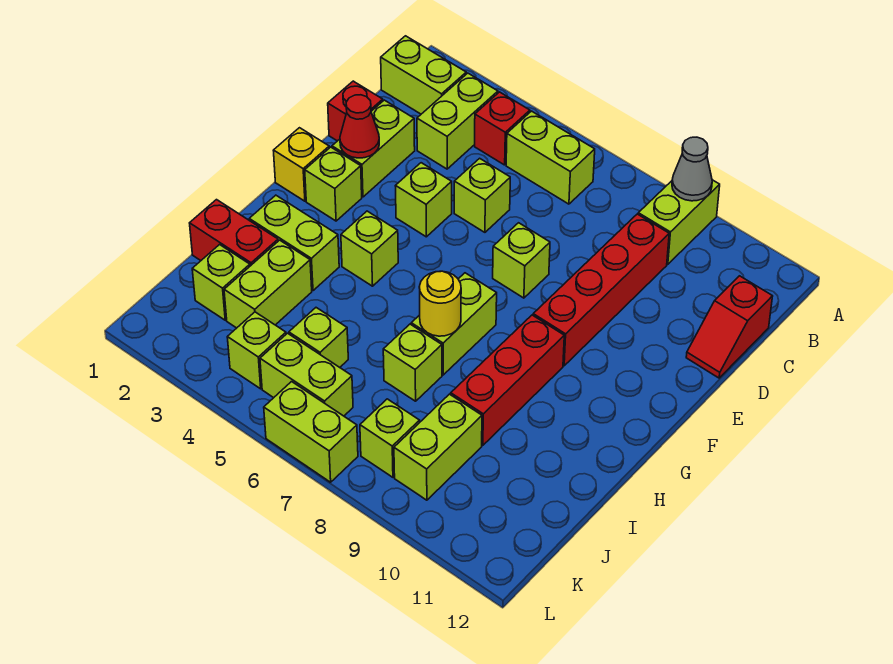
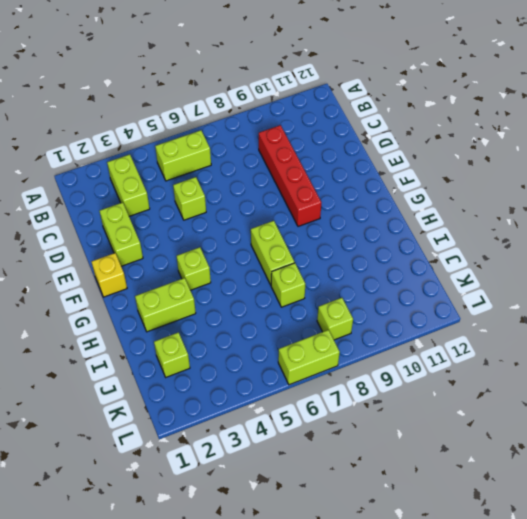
none -> lime 1x2 brick [638,180,720,264]
none -> lime 1x2 brick [381,36,466,114]
none -> red 1x1 brick [475,92,530,165]
none -> red 1x2 slope [686,276,773,378]

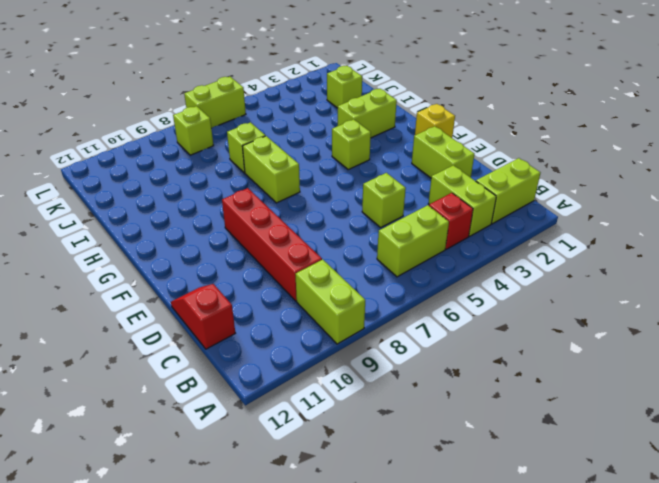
none -> red 1x1 brick [328,81,383,141]
none -> lime 1x1 brick [396,163,452,237]
none -> lime 1x1 brick [493,223,550,298]
none -> lime 1x1 brick [305,147,362,221]

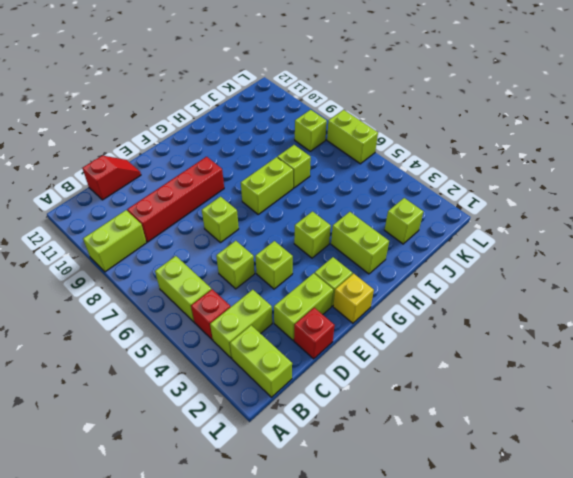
none -> red 1x3 brick [451,315,564,445]
none -> red 1x2 brick [190,200,278,266]
none -> lime 1x2 brick [224,240,312,328]
none -> lime 1x1 brick [289,308,348,367]

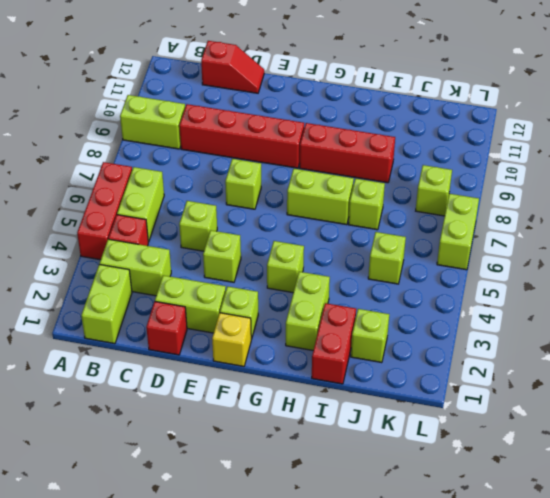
red 1x3 brick [77,162,132,260] -> none
none -> lime 1x2 brick [224,240,312,328]
none -> lime 1x2 brick [394,394,482,500]
none -> lime 1x1 brick [227,312,286,389]
none -> lime 1x2 brick [260,333,353,416]

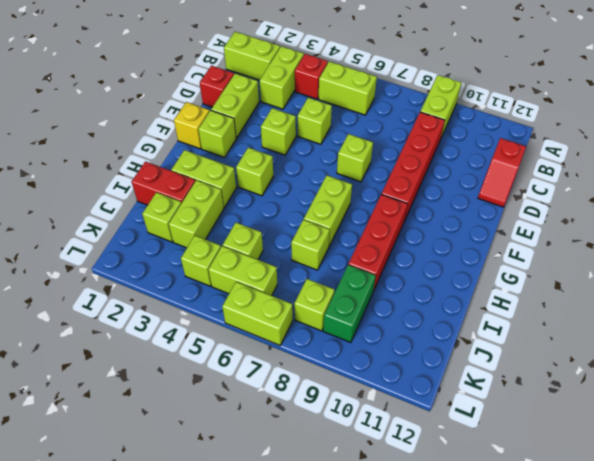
green 1x2 brick [323,265,376,343] -> lime 1x2 brick [394,394,482,500]
none -> grey 1x1 cone [672,137,712,201]
none -> red 1x1 cone [340,95,379,158]
none -> yellow 1x1 round brick [419,271,461,336]

